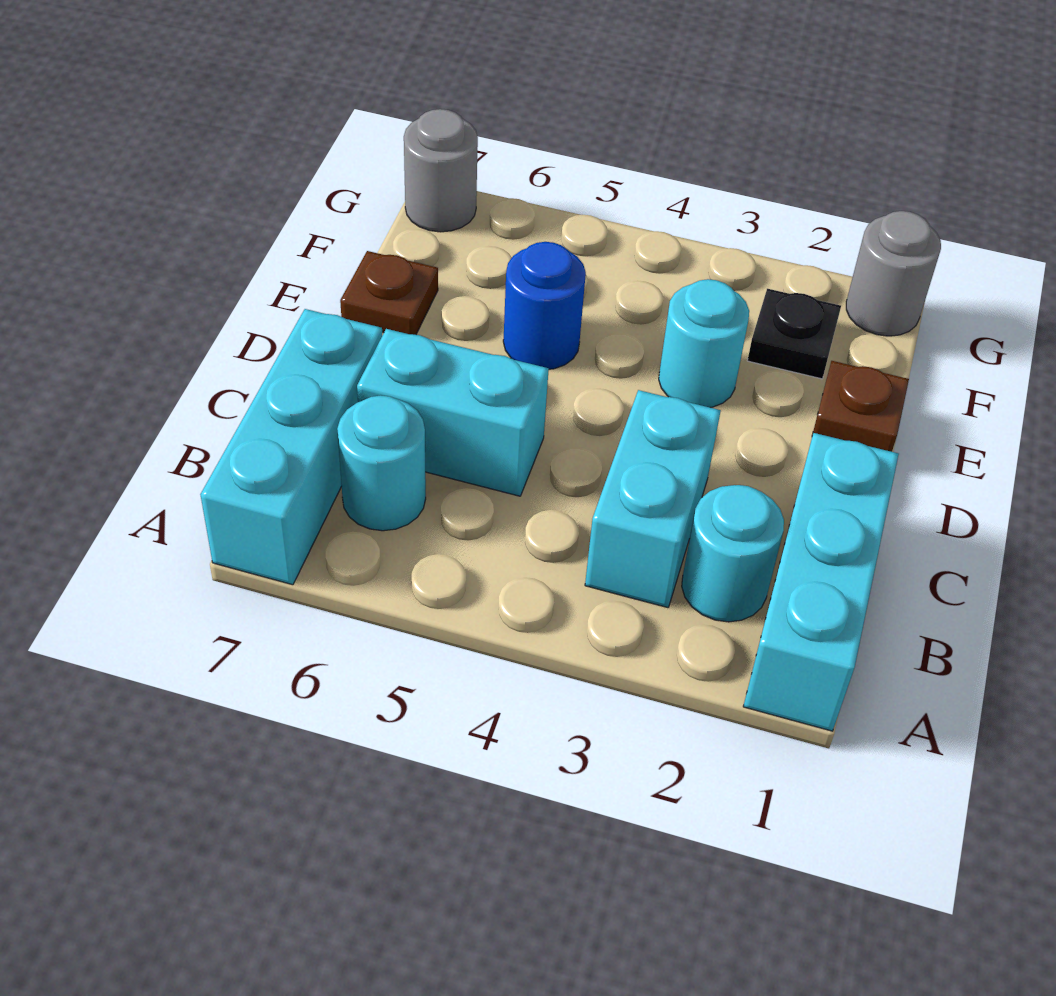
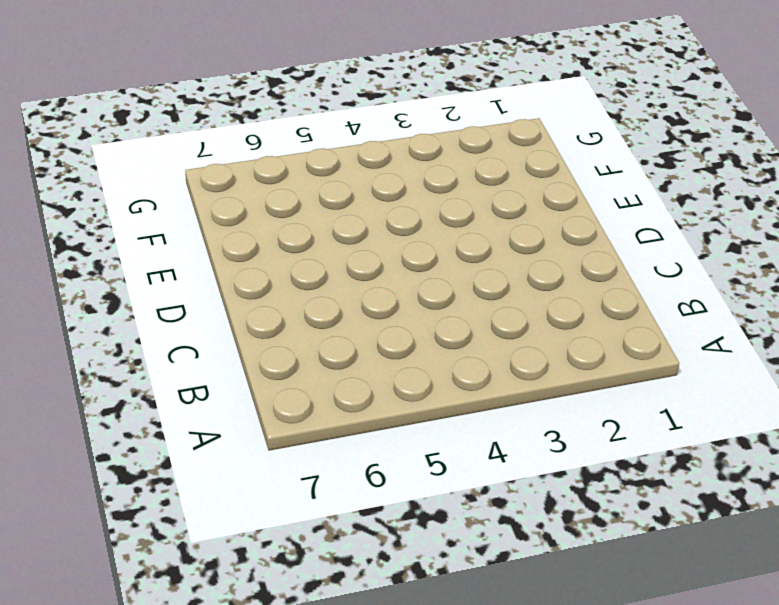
none -> cyan 1x3 brick [743,433,899,731]
none -> cyan 1x3 brick [200,309,382,585]
none -> cyan 1x1 round brick [682,485,784,622]

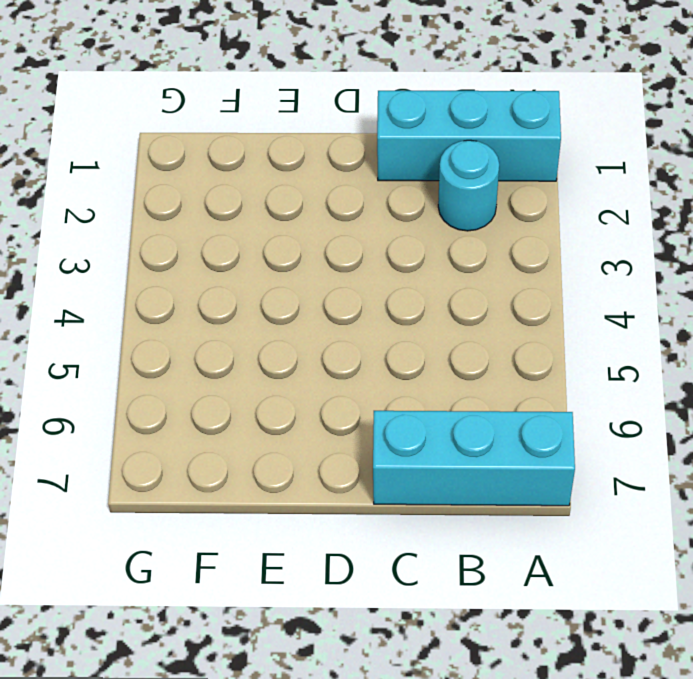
none -> cyan 1x2 brick [585,390,721,608]
none -> cyan 1x1 round brick [337,395,426,531]
none -> cyan 1x2 brick [357,329,549,496]

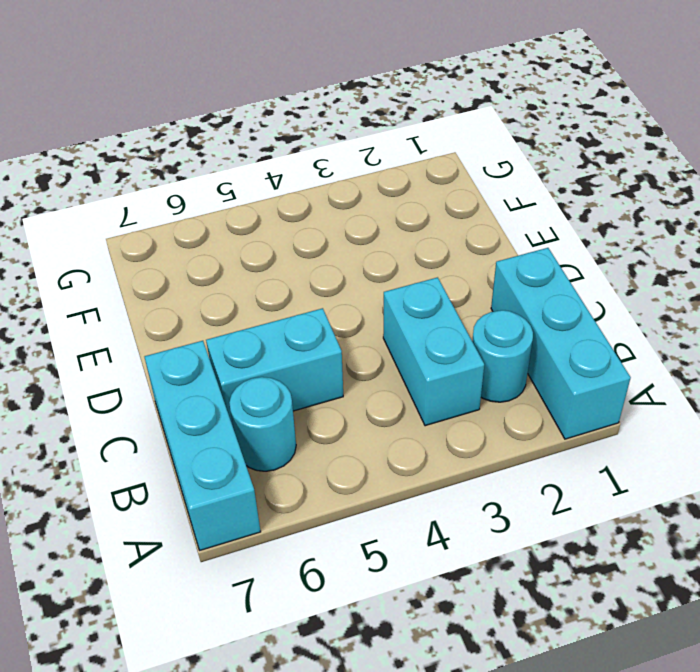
none -> brown 1x1 plate [812,361,909,452]
none -> cyan 1x1 round brick [659,279,749,408]
none -> blue 1x1 round brick [503,242,586,369]

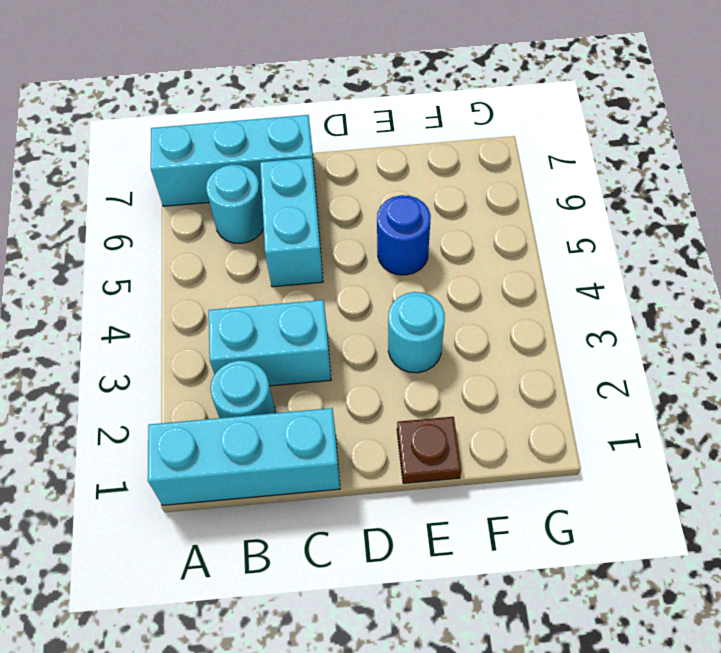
none -> brown 1x1 plate [340,251,438,335]
none -> black 1x1 plate [747,289,841,379]
none -> grey 1x1 round brick [846,211,941,336]

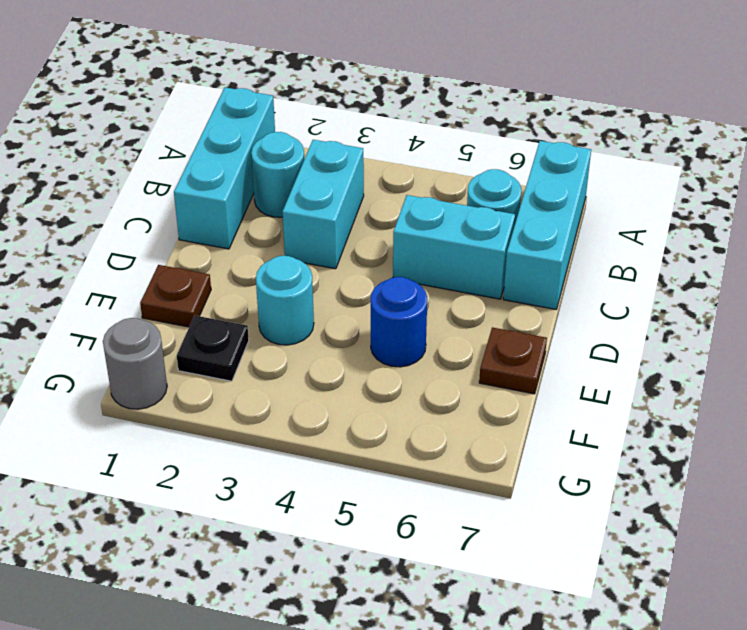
none -> grey 1x1 round brick [404,109,478,232]

